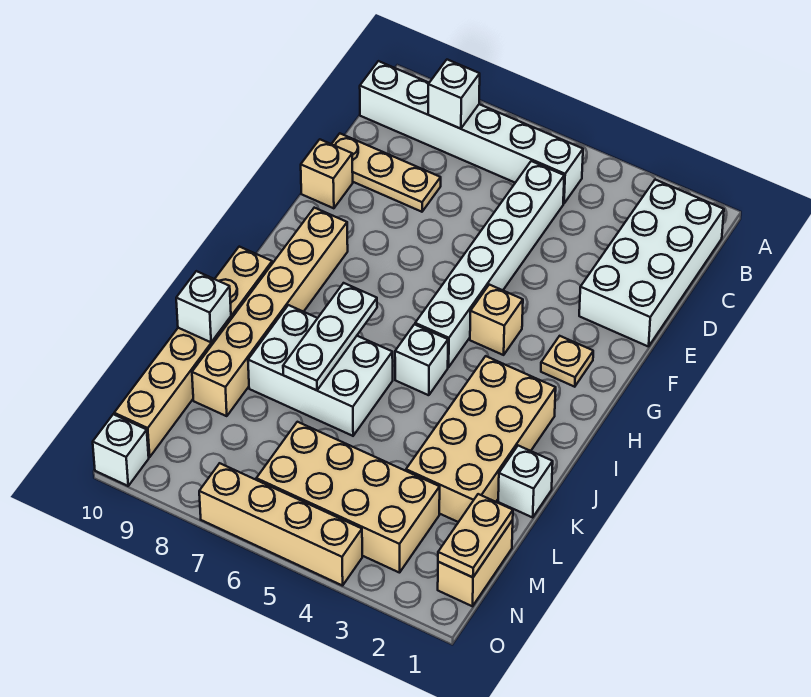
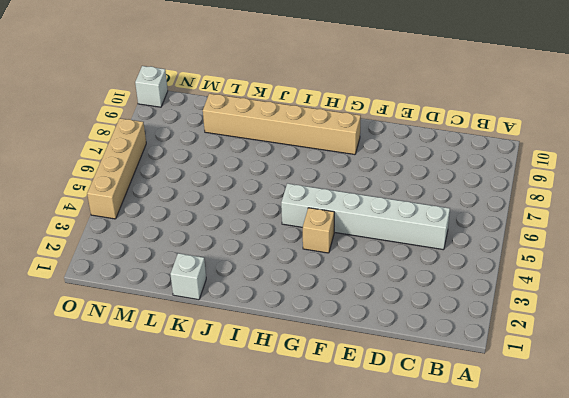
none -> white 2x4 brick [579,180,724,347]
none -> white 1x6 brick [360,61,583,204]
none -> tan 1x3 plate [332,133,441,212]

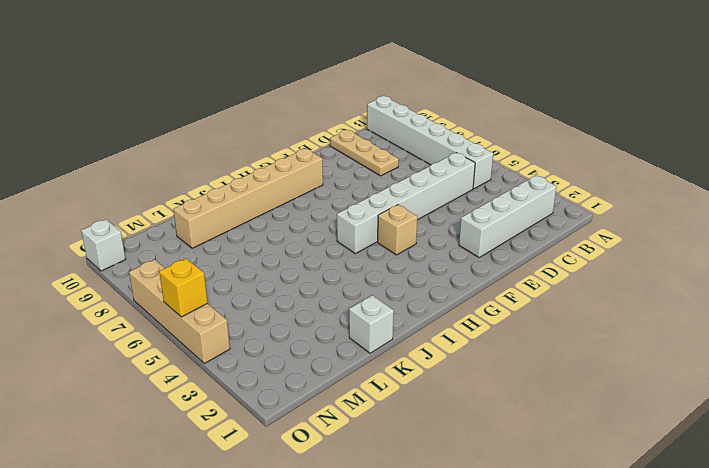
white 1x4 brick [459,175,557,257] -> white 2x4 brick [579,180,724,347]
yellow 1x1 brick [159,258,208,317] -> none
none -> tan 1x1 brick [301,139,353,208]
none -> tan 1x1 plate [541,336,593,387]
none -> tan 2x4 brick [406,356,556,522]

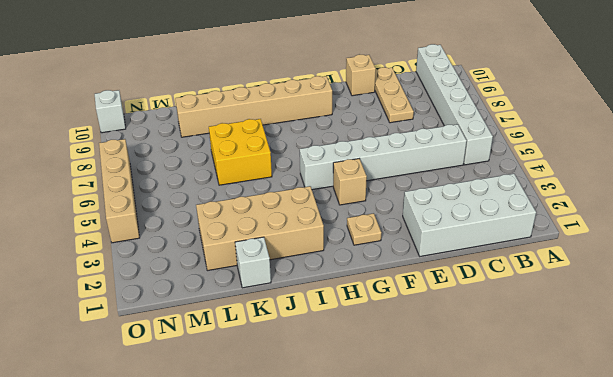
yellow 2x2 brick [209,119,272,185] -> white 2x3 brick [248,305,393,436]
none -> white 1x1 brick [395,324,448,395]
none -> tan 1x6 brick [114,247,272,457]
none -> tan 1x2 brick [438,520,513,606]

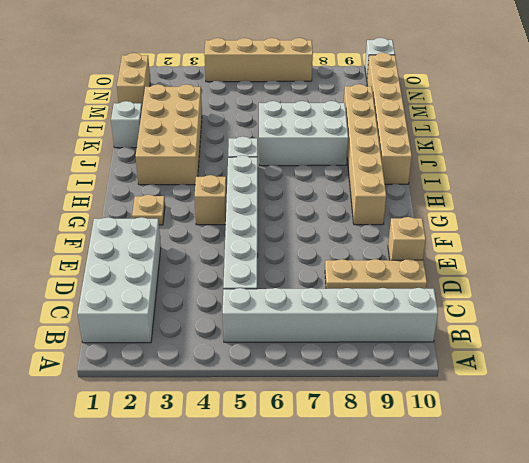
none -> tan 2x4 brick [256,422,440,573]
none -> white 1x1 brick [428,60,480,129]
none -> white 1x3 plate [283,283,377,390]

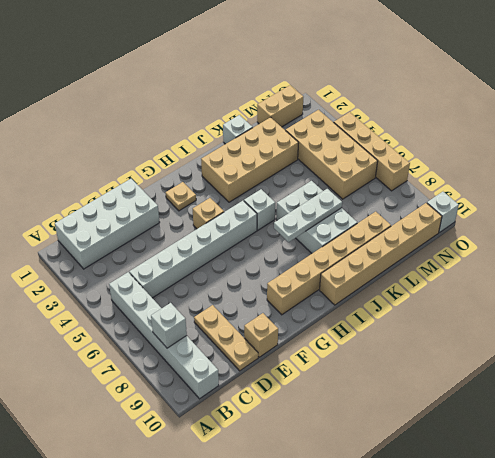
none -> white 1x1 brick [176,271,231,342]
none -> tan 1x2 plate [438,494,513,577]

